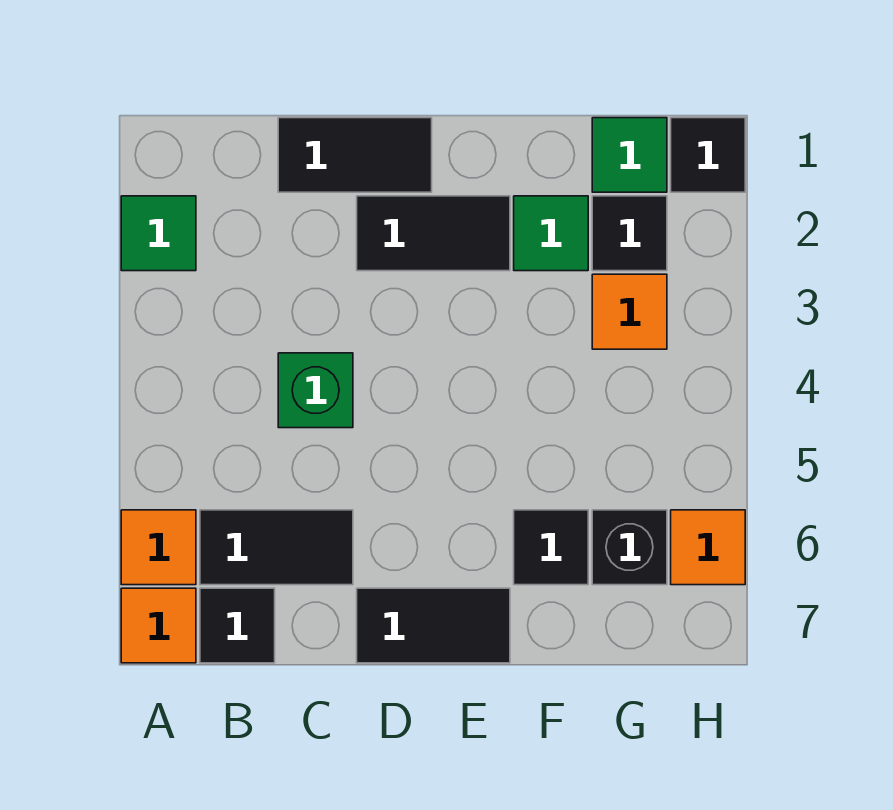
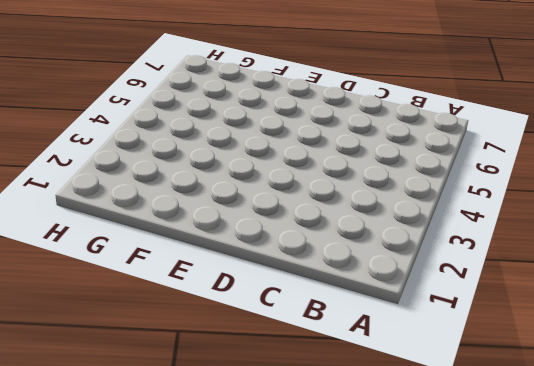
none -> green 1x1 tile [121,196,196,271]
none -> orange 1x1 tile [121,510,196,585]
none -> orange 1x1 tile [121,588,196,663]

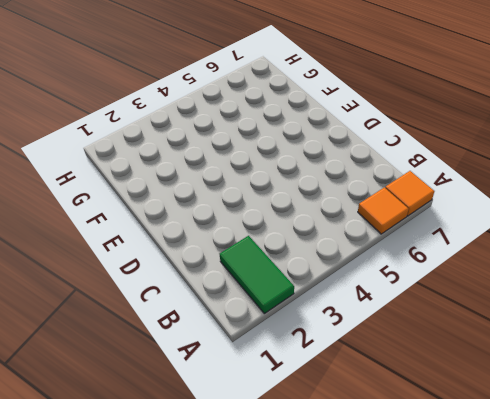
green 1x2 tile [220,236,294,314] -> green 1x1 tile [121,196,196,271]
none -> black 1x2 tile [200,510,353,585]
none -> black 1x1 tile [200,588,275,663]
none -> black 1x2 tile [278,118,432,192]

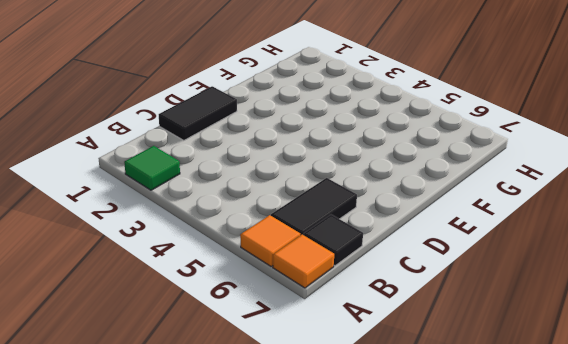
none -> green 1x1 brick [278,353,353,428]
none -> black 1x2 tile [357,196,510,271]
none -> black 1x2 tile [357,588,510,663]

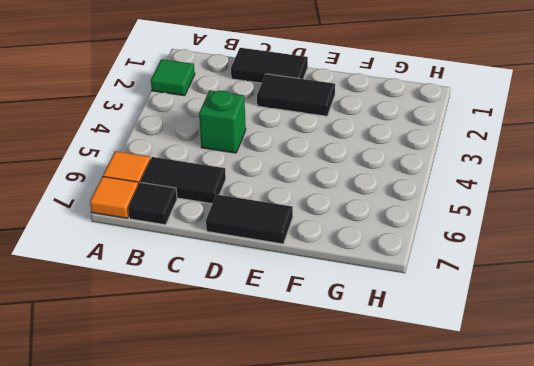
none -> green 1x1 tile [514,196,588,271]
none -> black 1x1 tile [514,510,588,585]
none -> green 1x1 tile [592,118,667,192]

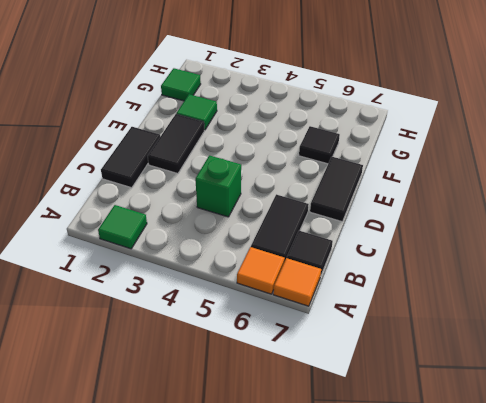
none -> black 1x1 tile [592,196,667,271]
none -> orange 1x1 tile [592,274,667,349]
none -> black 1x1 brick [592,510,667,585]

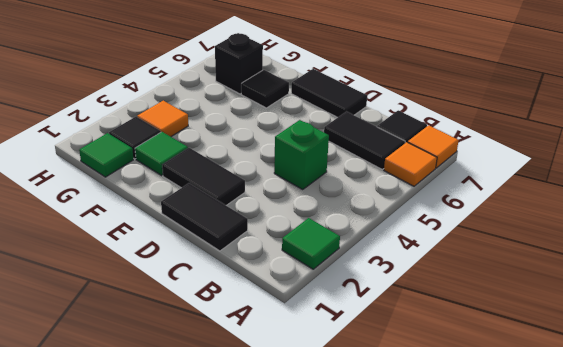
none -> black 1x1 tile [671,118,745,192]
none -> orange 1x1 tile [671,510,745,585]

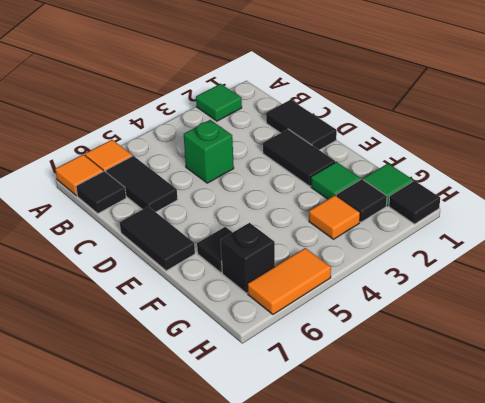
orange 1x2 tile [247,248,331,314] -> orange 1x1 tile [671,510,745,585]

